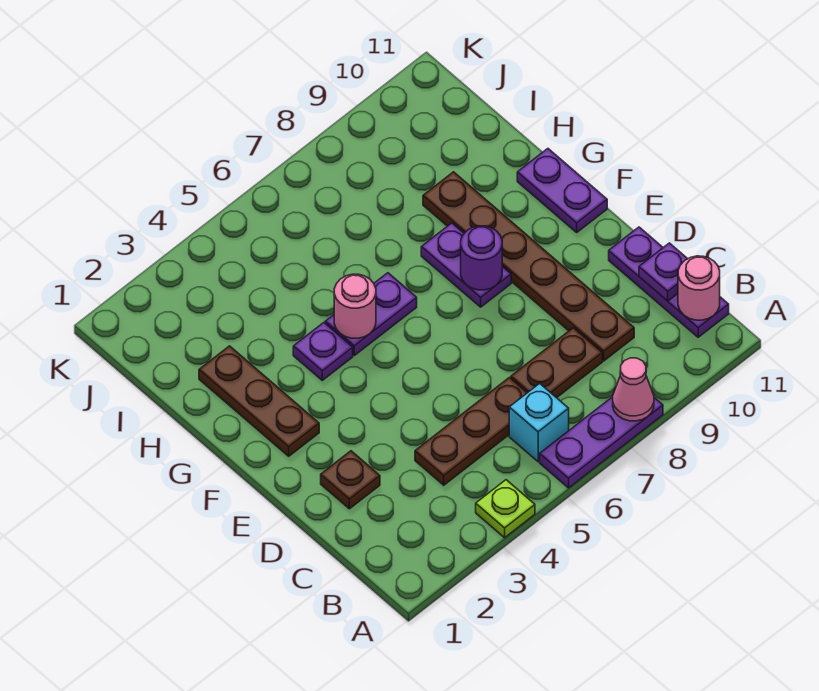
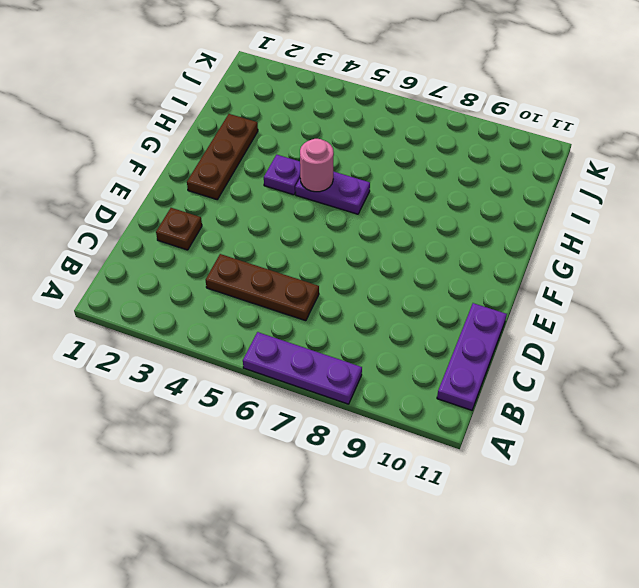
none -> lime 1x1 plate [476,480,535,538]
none -> cyan 1x1 brick [509,383,569,462]
none -> brown 1x2 plate [511,328,602,398]

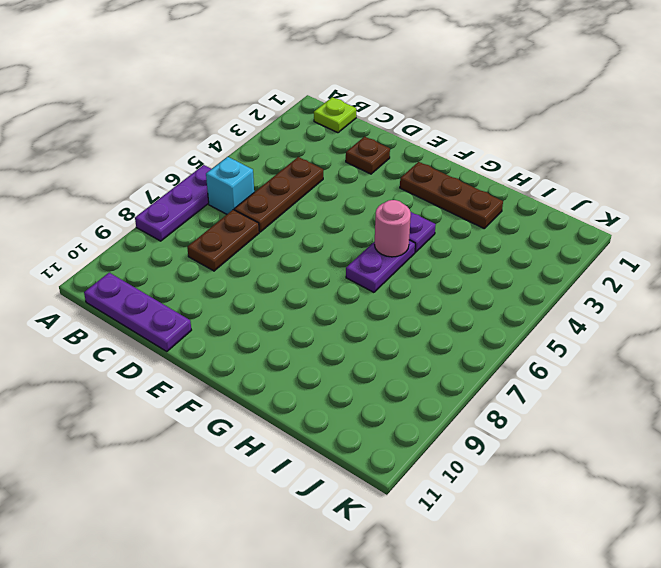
lime 1x1 plate [314,97,356,133] -> lime 1x1 plate moved to [476,480,535,538]
none -> brown 1x6 plate [423,172,634,361]
none -> purple 1x2 plate [421,223,511,307]
none -> purple 1x2 plate [517,149,607,232]

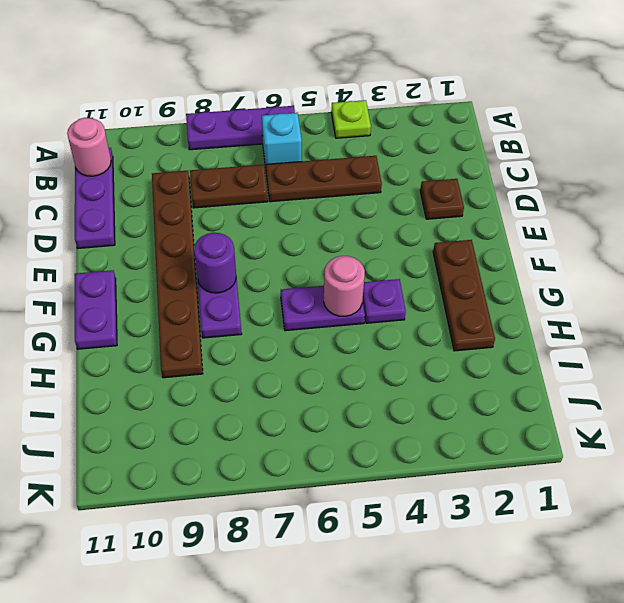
none -> pink 1x1 cone [613,358,654,421]
none -> purple 1x1 plate [639,243,687,301]

